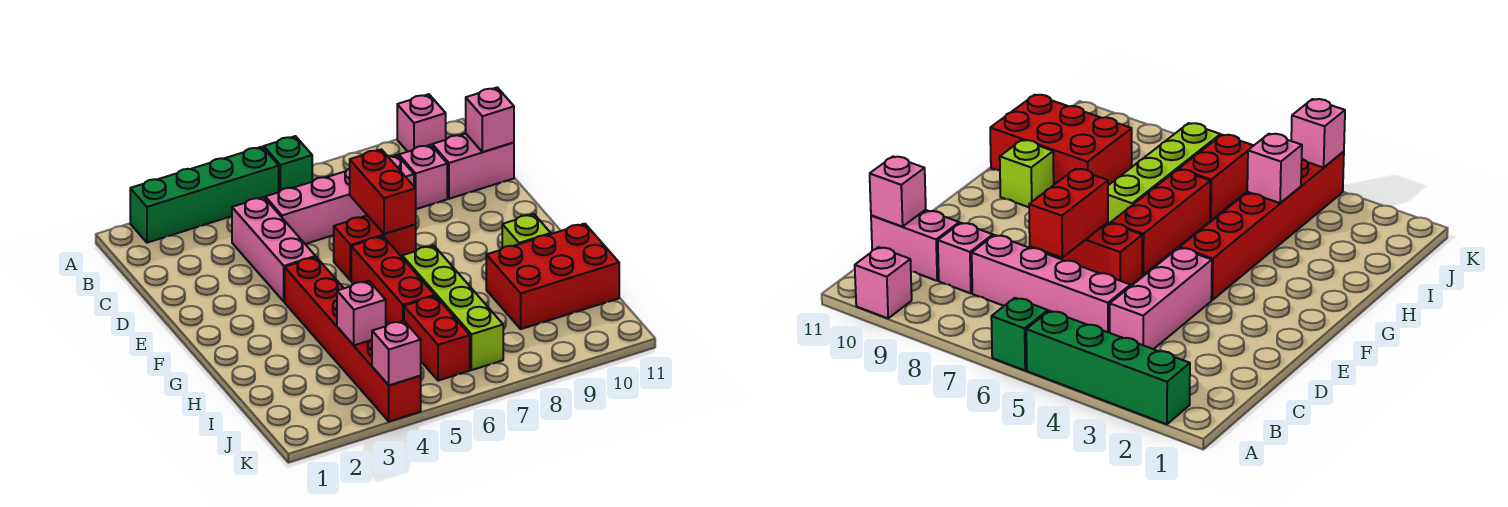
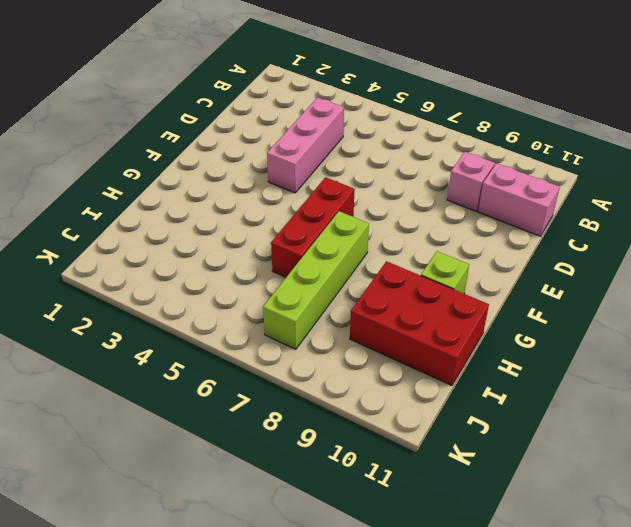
none -> green 1x4 brick [130,147,279,243]
none -> green 1x1 brick [264,136,312,192]
none -> pink 1x1 brick [397,94,446,152]

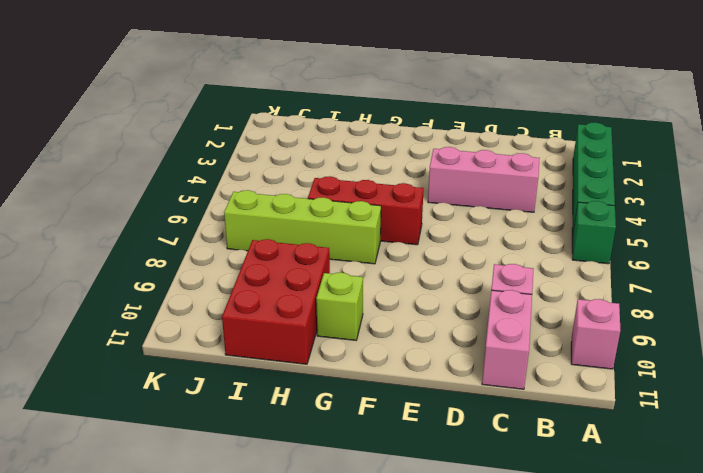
none -> pink 1x4 brick [265,155,414,244]
none -> red 1x2 brick [334,215,416,281]
none -> red 1x6 brick [285,257,421,421]

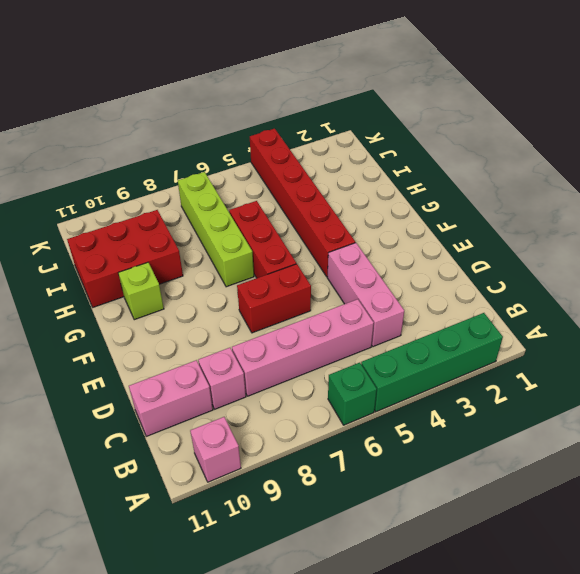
none -> red 1x2 brick [404,296,470,381]
none -> pink 1x1 brick [466,87,514,152]
none -> red 1x2 brick [350,149,416,234]

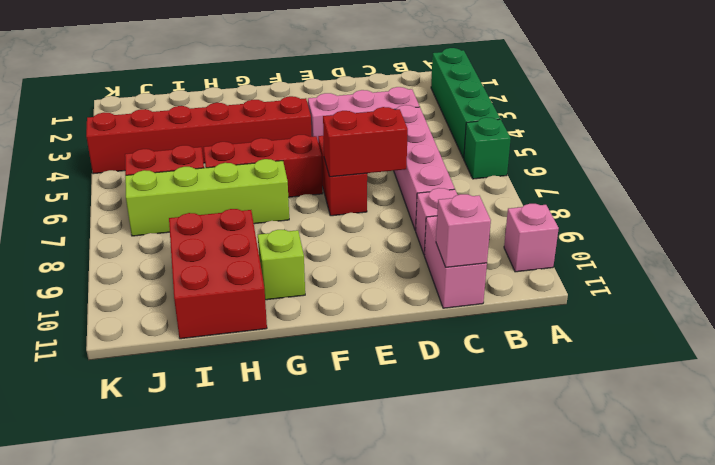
none -> pink 1x1 brick [337,281,386,345]
none -> pink 1x1 brick [372,321,421,385]

